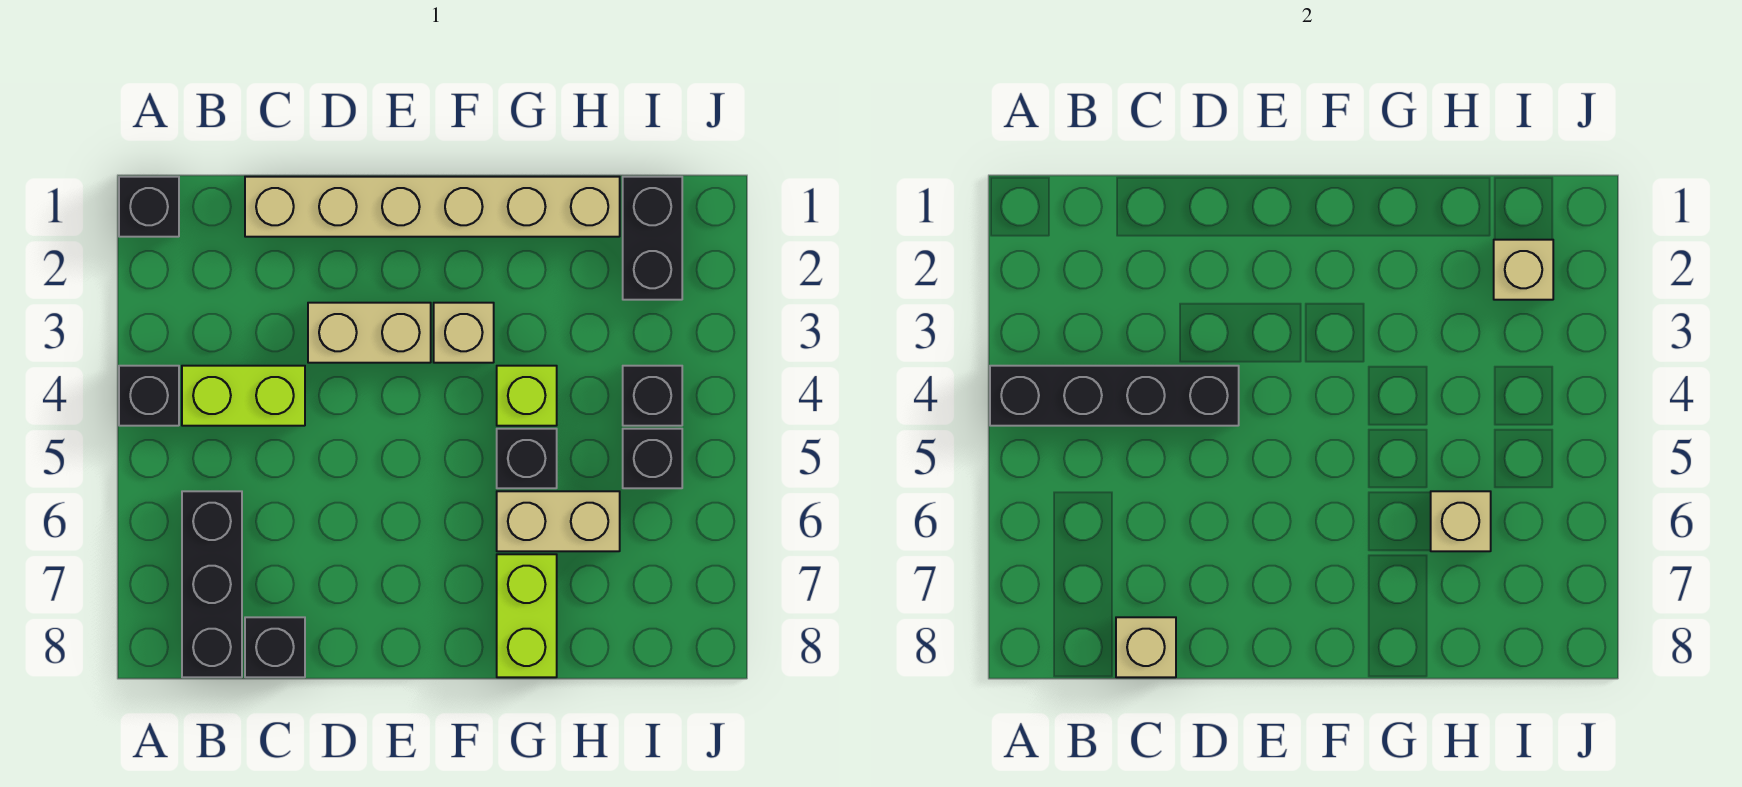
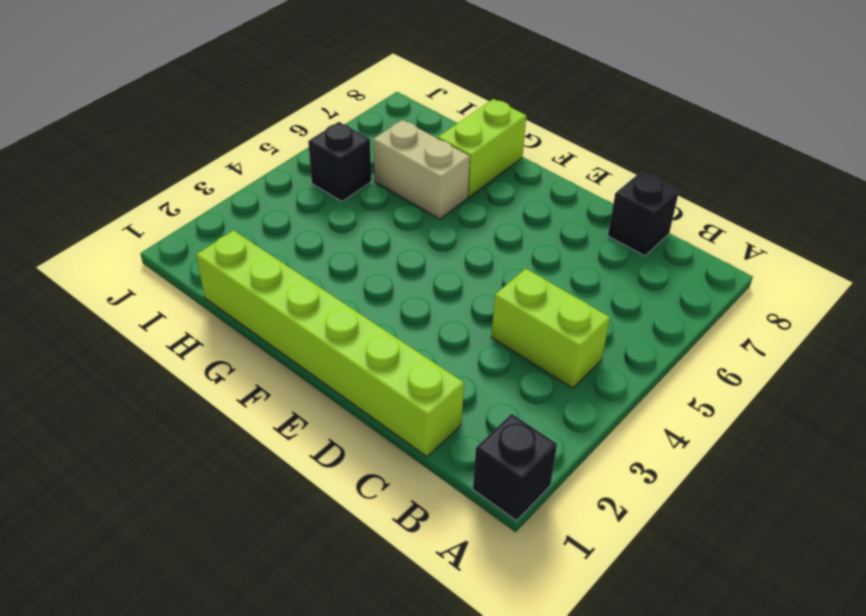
lime 1x6 brick [196,230,464,456] -> tan 1x6 brick [245,177,620,237]
none -> black 1x1 brick [119,366,179,426]
none -> black 1x3 brick [182,491,242,677]
none -> tan 1x2 brick [308,303,431,363]

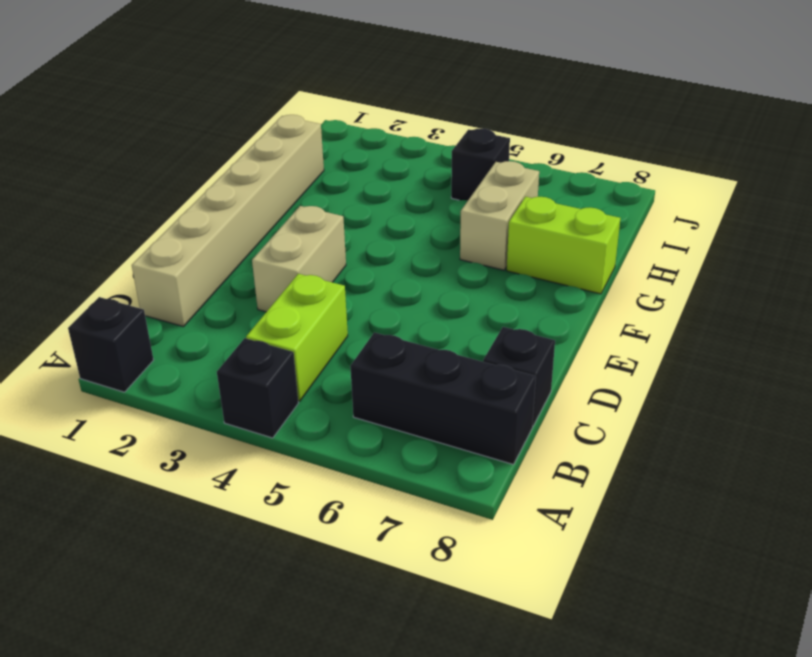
none -> tan 1x1 brick [434,303,494,363]
none -> lime 1x1 brick [497,366,557,426]
none -> black 1x1 brick [497,429,557,488]

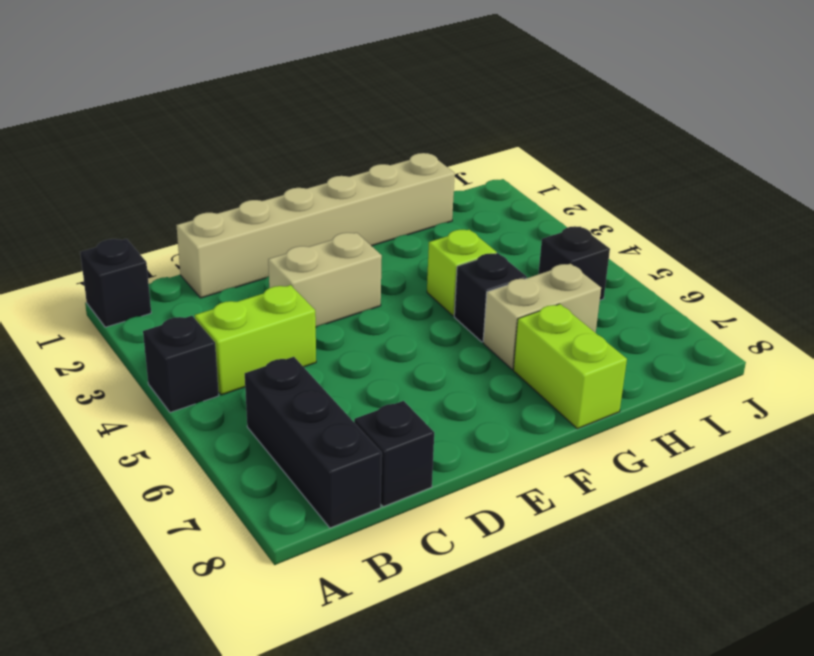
none -> tan 1x1 brick [434,303,494,363]
none -> black 1x2 brick [623,177,682,300]
none -> black 1x1 brick [623,366,682,426]

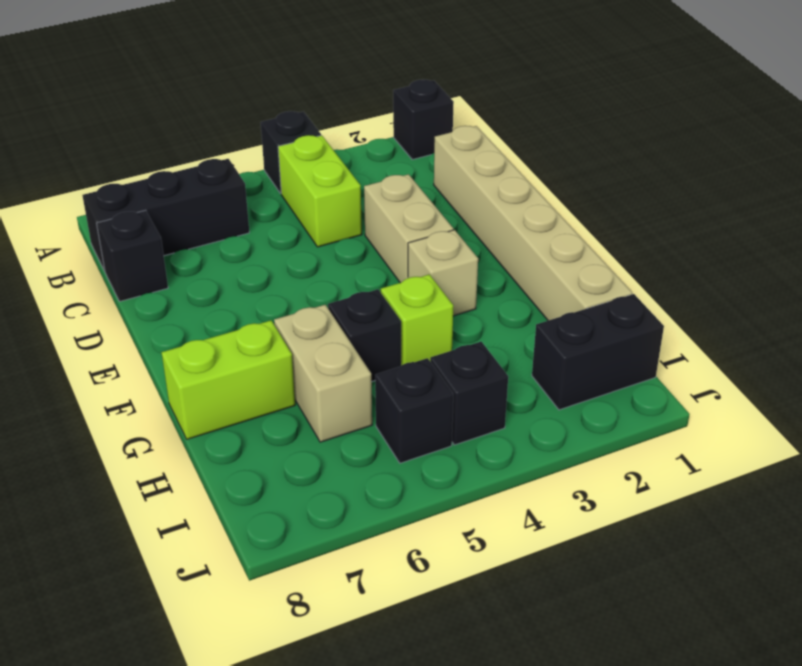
none -> black 1x4 brick [990,366,1239,426]
none -> tan 1x1 brick [1116,617,1176,677]
none -> tan 1x1 brick [1431,491,1491,551]

